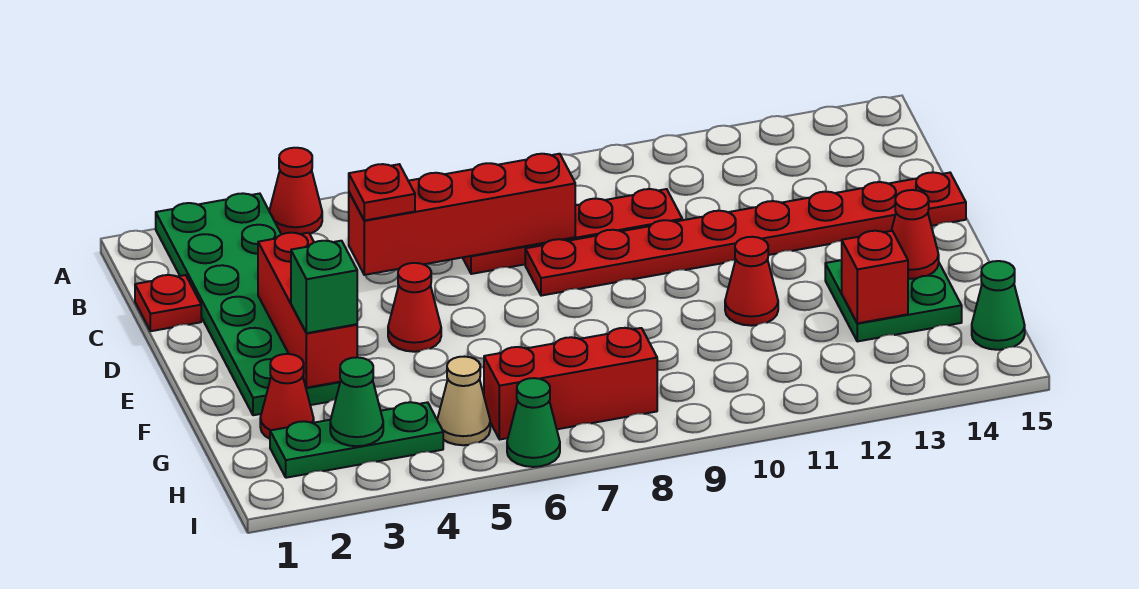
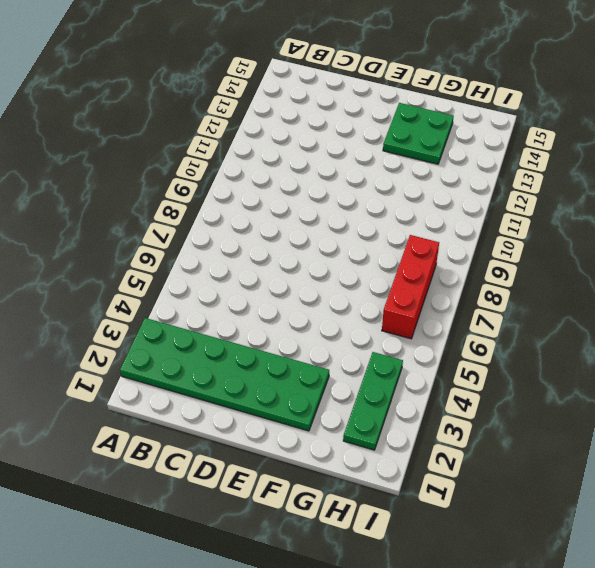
none -> red 1x1 cone [269,148,322,234]
none -> red 1x1 plate [135,275,201,331]
none -> red 1x4 plate [462,189,682,274]

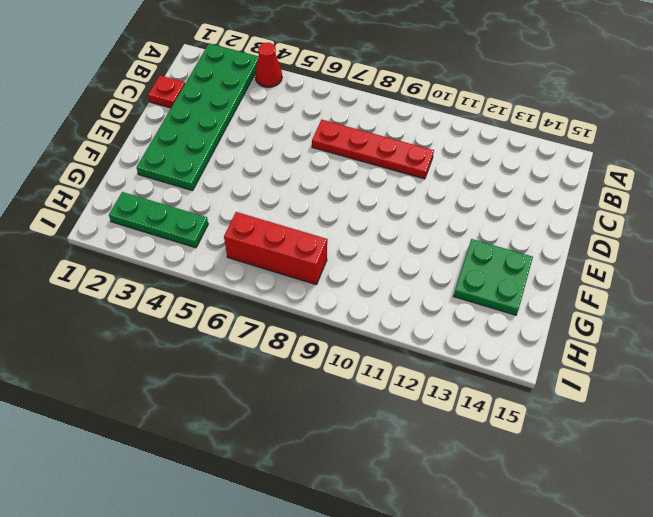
none -> red 1x8 plate [525,172,966,296]
none -> red 1x1 cone [388,263,441,352]
none -> red 1x1 cone [725,237,778,326]

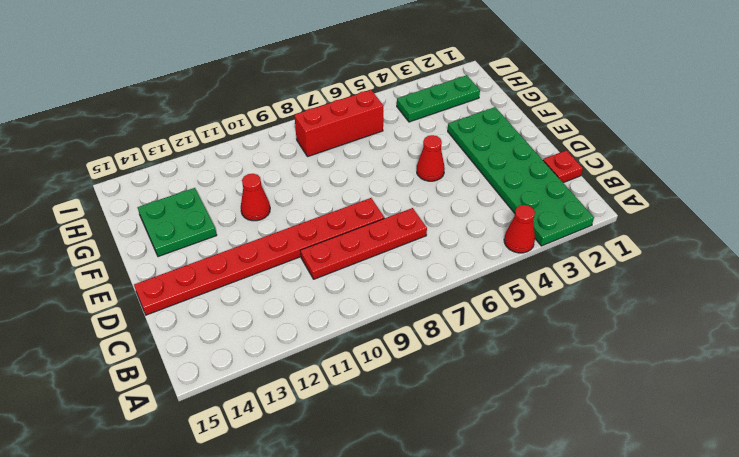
none -> red 1x1 cone [260,354,314,439]
none -> tan 1x1 cone [437,357,490,445]
none -> green 1x1 cone [972,261,1025,350]

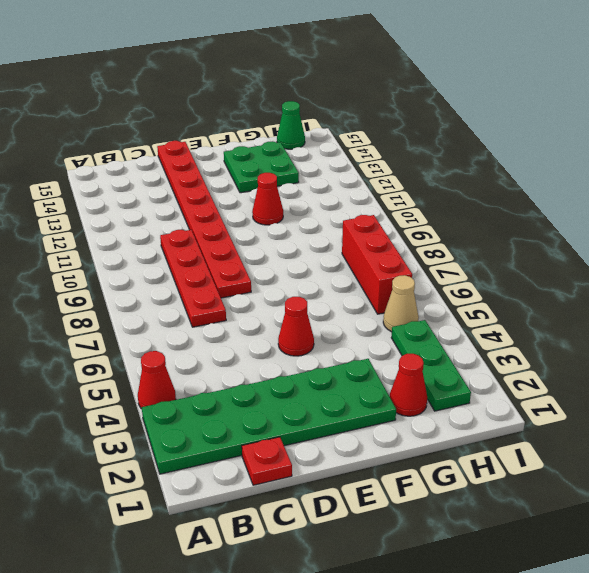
none -> green 1x1 cone [507,378,560,467]
none -> red 1x4 brick [349,154,575,275]
none -> red 1x3 brick [258,233,357,388]

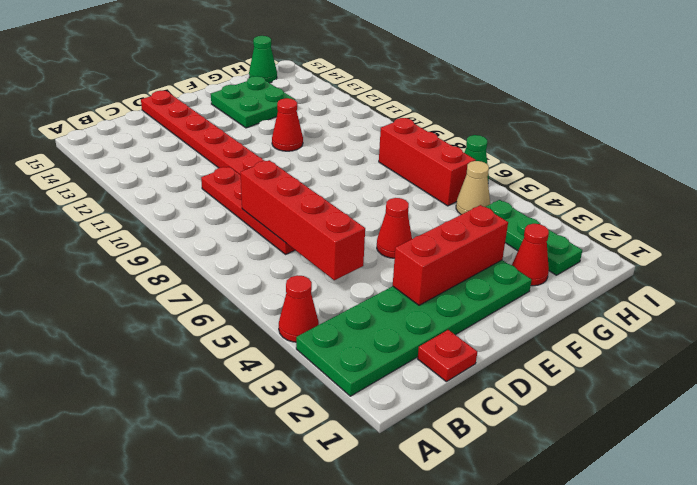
none -> red 1x1 cone [891,190,939,279]
none -> red 1x1 brick [842,231,908,323]
none -> green 1x1 cone [330,357,383,446]

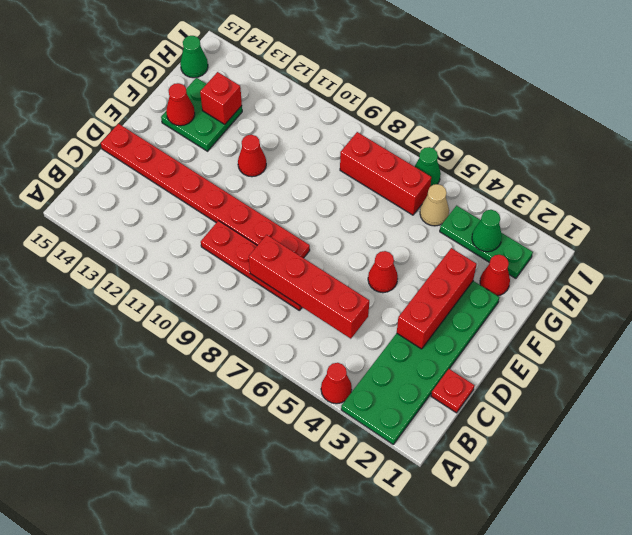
none -> red 1x1 plate [349,164,415,220]
none -> green 1x1 brick [291,241,357,333]

